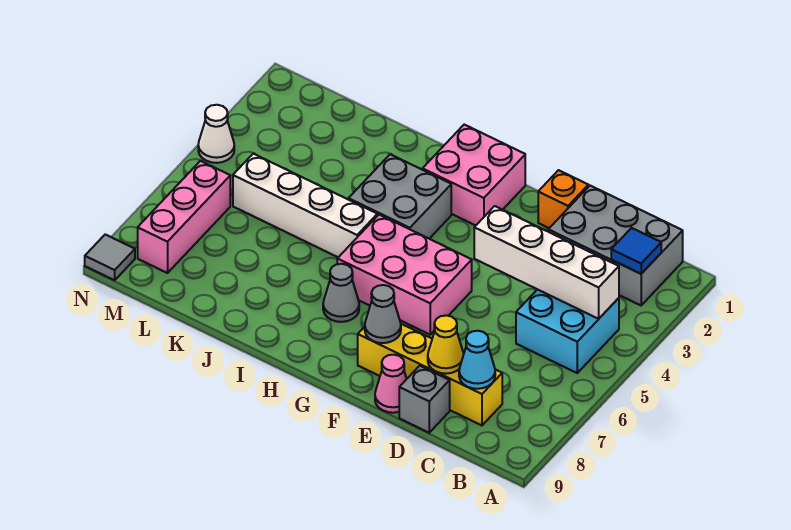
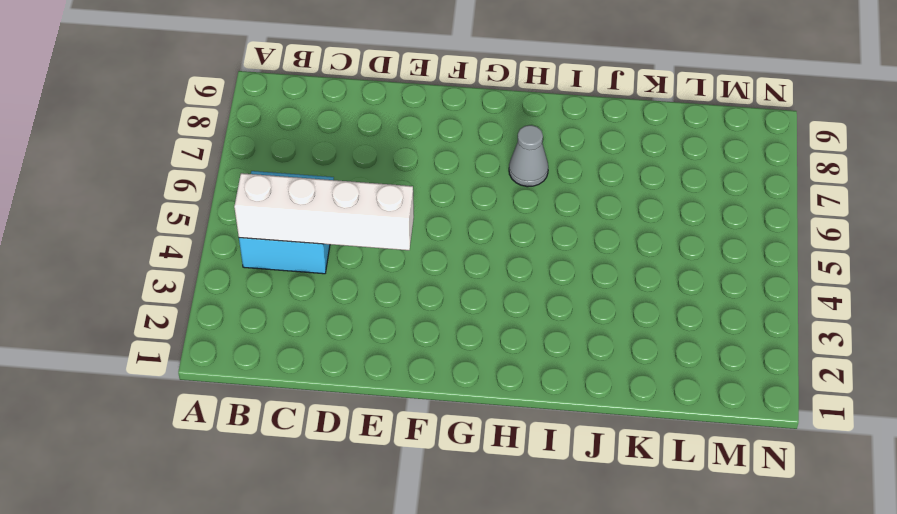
none -> grey 2x3 brick [548,186,683,305]
none -> yellow 1x4 brick [358,324,502,425]
none -> grey 1x1 brick [399,366,450,433]

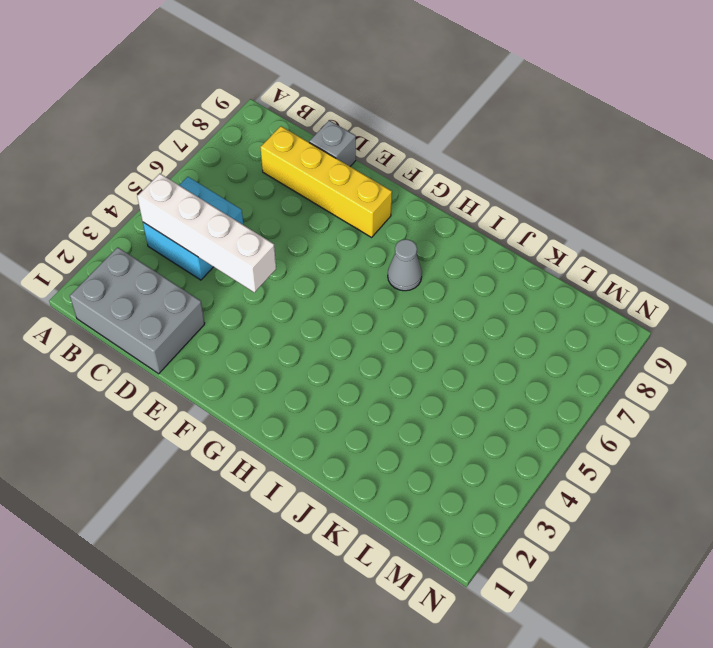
none -> orange 1x1 brick [538,170,588,228]
none -> pink 1x1 cone [375,355,407,413]
none -> pink 2x3 brick [337,215,472,335]

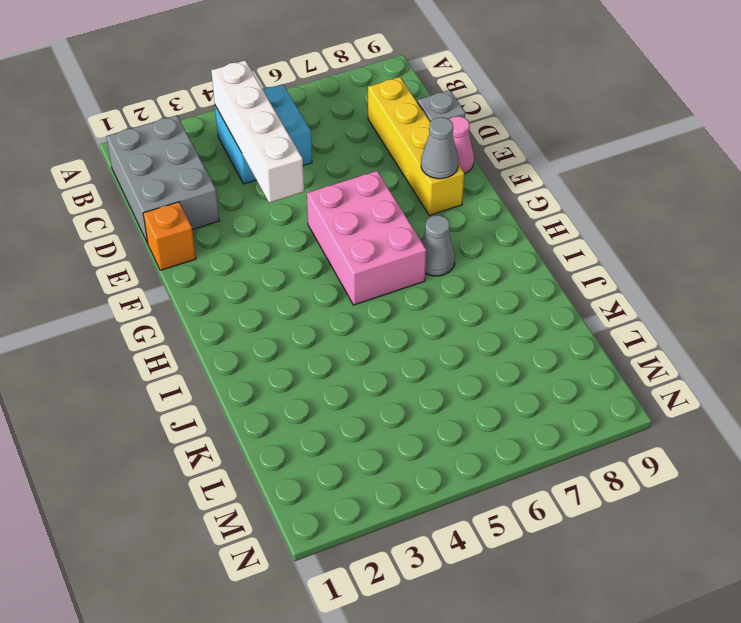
none -> pink 2x2 brick [423,125,525,225]
none -> grey 2x2 brick [349,154,451,239]
none -> white 1x4 brick [233,154,377,257]

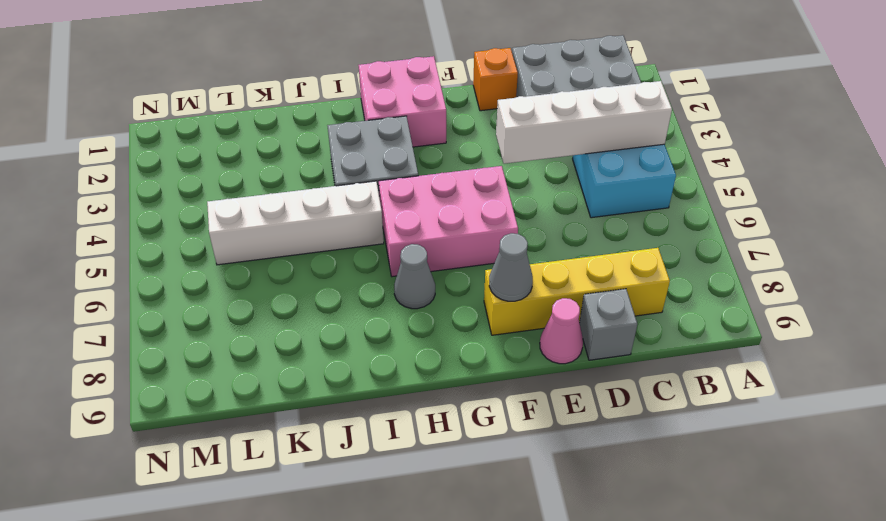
none -> pink 1x3 brick [138,161,230,273]
none -> white 1x1 cone [198,105,234,163]
none -> grey 1x1 tile [85,235,135,280]

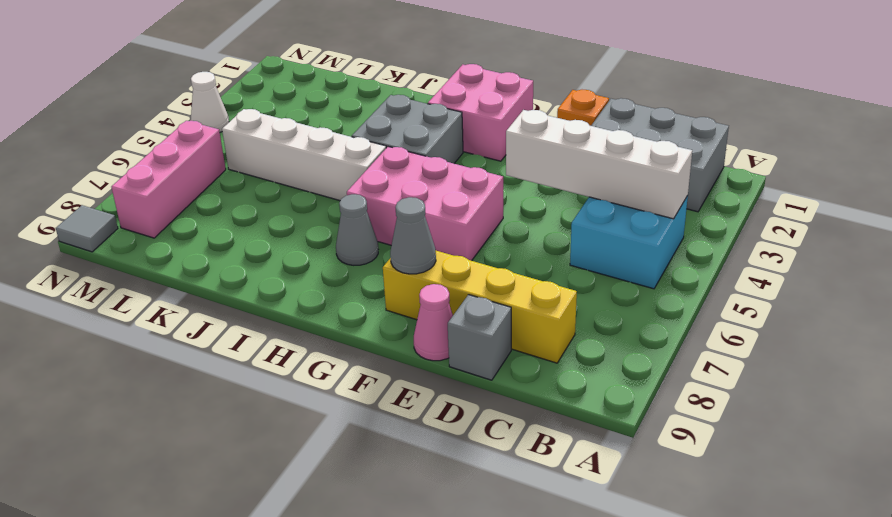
none -> blue 1x1 tile [611,228,661,274]
none -> cyan 1x1 cone [459,331,495,389]
none -> yellow 1x1 cone [428,315,464,374]

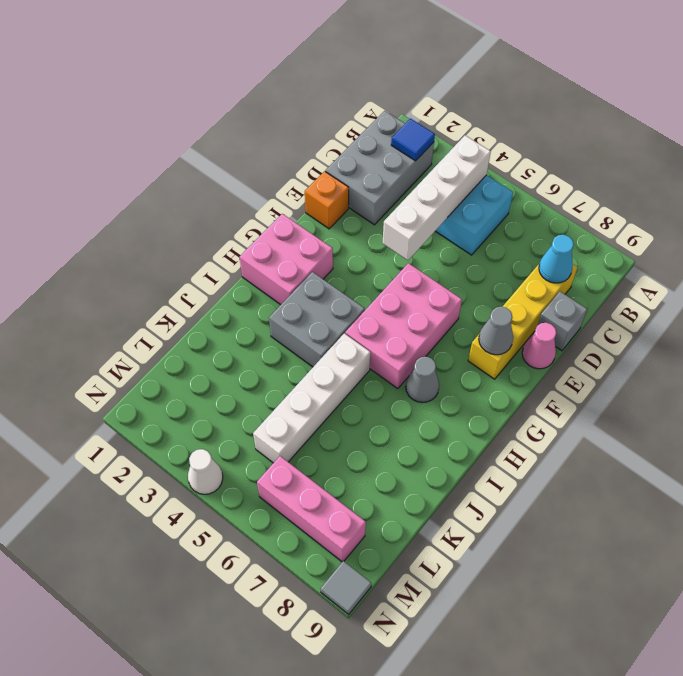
none -> yellow 1x1 cone [428,315,464,374]

